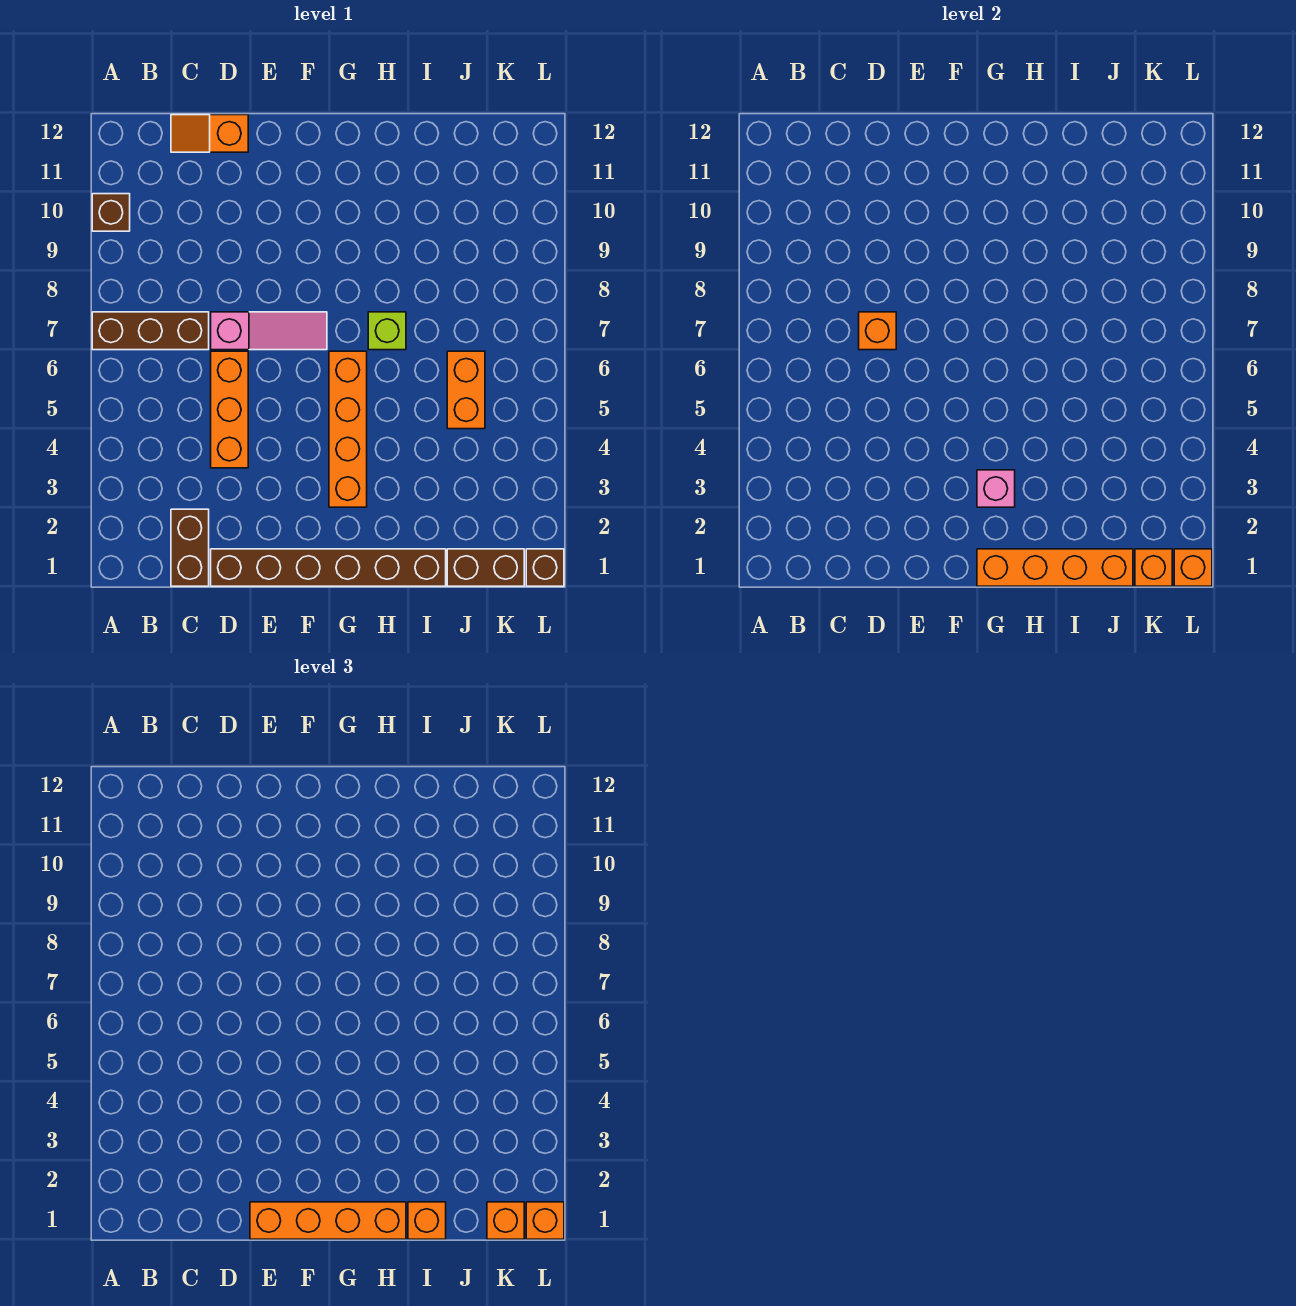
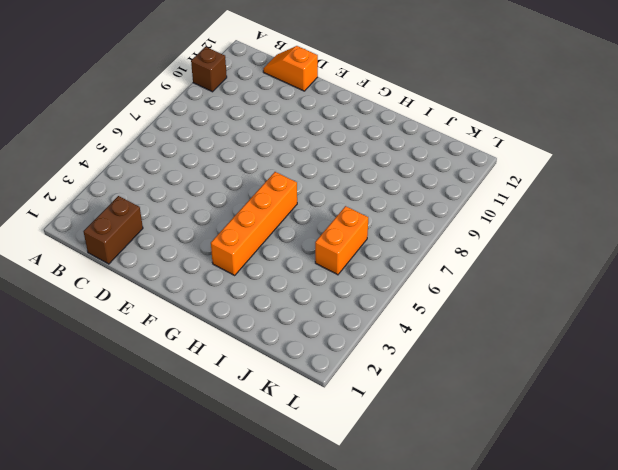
none -> brown 1x3 brick [92,312,209,350]
none -> brown 1x6 brick [211,549,446,586]
none -> orange 1x3 brick [211,351,248,468]

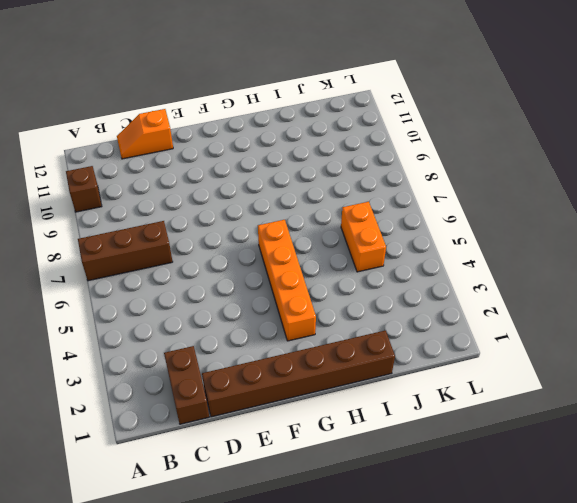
none -> orange 1x3 brick [211,351,248,468]
none -> pink 1x3 slope [211,312,327,350]
none -> lime 1x1 brick [368,312,406,350]

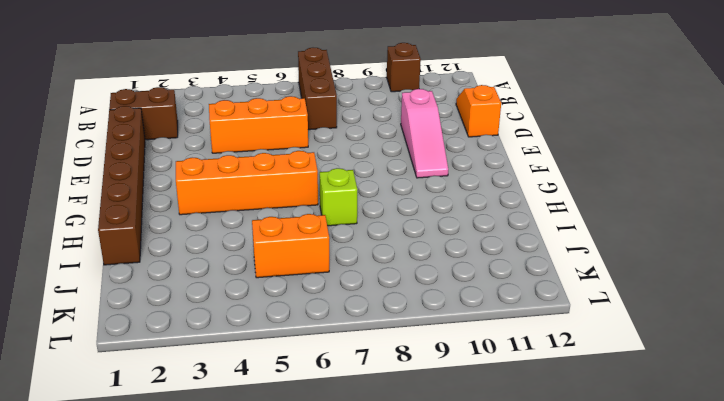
pink 1x3 slope [401,89,448,178] -> pink 1x3 slope moved to [211,312,327,350]
none -> brown 1x2 brick [447,549,524,586]
none -> brown 1x1 brick [526,549,564,586]
none -> orange 1x1 brick [859,312,896,350]

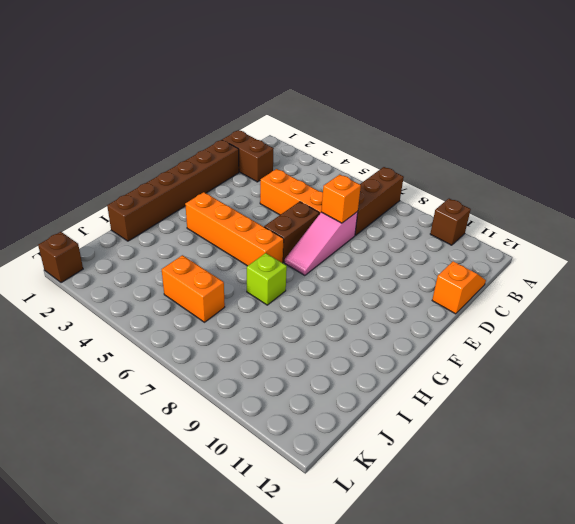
brown 1x2 brick [264,202,319,263] -> brown 1x2 brick moved to [447,549,524,586]
none -> orange 1x4 brick [977,549,1133,586]
none -> pink 1x1 brick [977,470,1015,507]
none -> orange 1x1 brick [1135,549,1172,586]

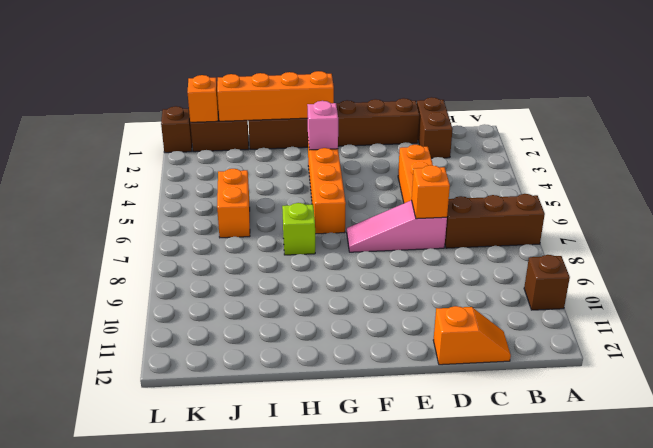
none -> orange 1x1 brick [1174,549,1212,586]
none -> orange 1x4 brick [250,1202,406,1239]
none -> orange 1x1 brick [408,1202,446,1239]

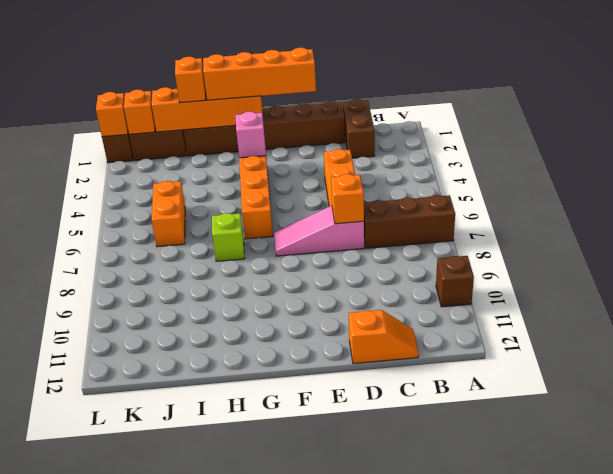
none -> orange 1x1 brick [487,1202,524,1239]
none -> orange 1x1 brick [526,1202,564,1239]

